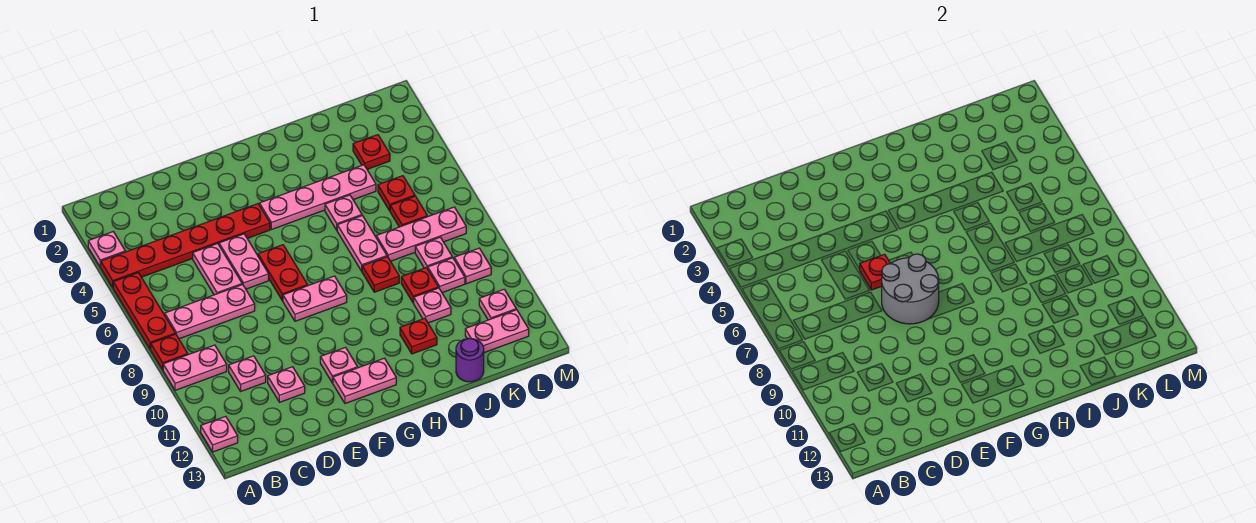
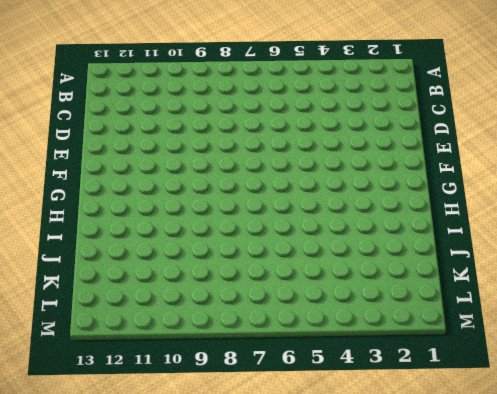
none -> pink 1x1 plate [88,232,125,267]
none -> red 1x6 plate [101,204,270,287]
none -> red 1x3 plate [113,273,175,349]
none -> red 1x1 plate [151,334,188,370]

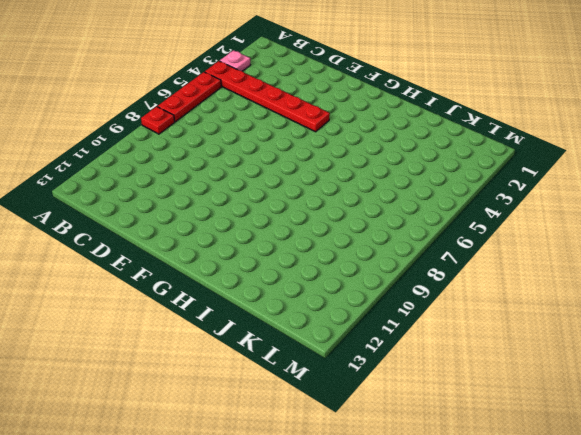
none -> pink 1x2 plate [163,345,227,390]
none -> pink 1x1 plate [201,416,238,452]
none -> pink 1x3 plate [165,285,255,339]
none -> pink 1x1 plate [229,356,266,391]

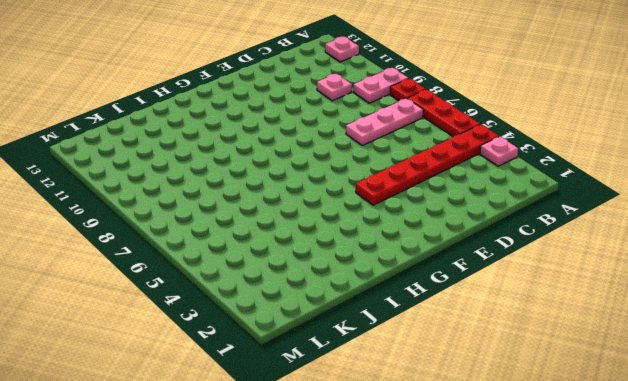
none -> pink 1x2 plate [193,244,242,295]
none -> pink 1x1 plate [268,367,305,402]
none -> pink 1x2 plate [219,234,269,289]
none -> red 1x2 plate [258,245,308,301]

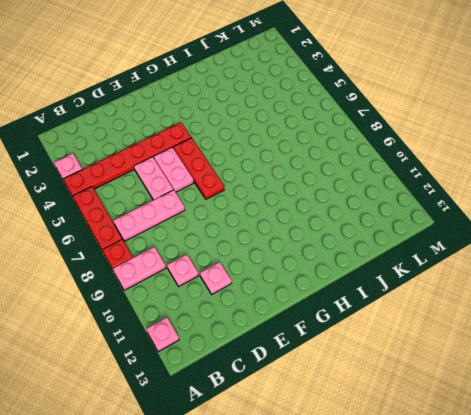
red 1x3 plate [173,138,224,199] -> red 1x2 plate [258,245,308,301]
none -> pink 1x2 plate [283,276,347,321]
none -> pink 1x1 plate [320,347,358,383]
none -> pink 1x2 plate [333,358,396,403]
none -> pink 1x4 plate [260,165,376,230]

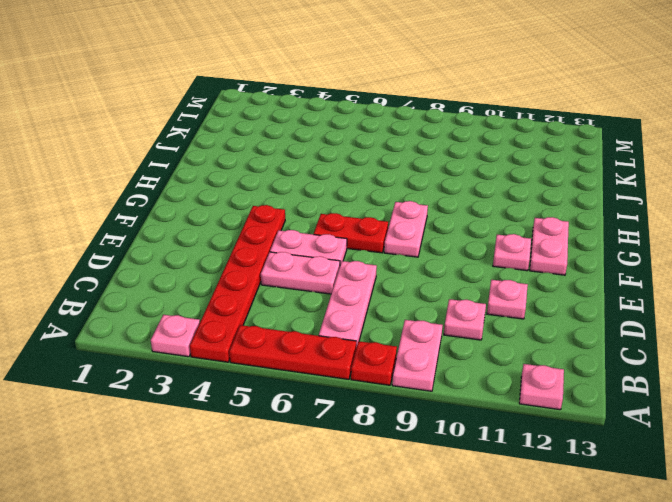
none -> pink 1x4 plate [260,165,376,230]
none -> pink 1x1 plate [325,195,362,230]
none -> pink 1x2 plate [337,216,387,271]
none -> red 1x1 plate [362,257,399,292]

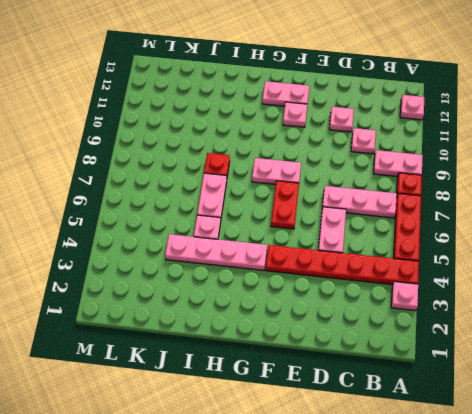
none -> pink 1x2 plate [219,234,269,289]
none -> red 1x1 plate [400,318,437,354]
none -> pink 1x3 plate [376,207,466,261]
none -> red 1x1 plate [401,268,438,303]

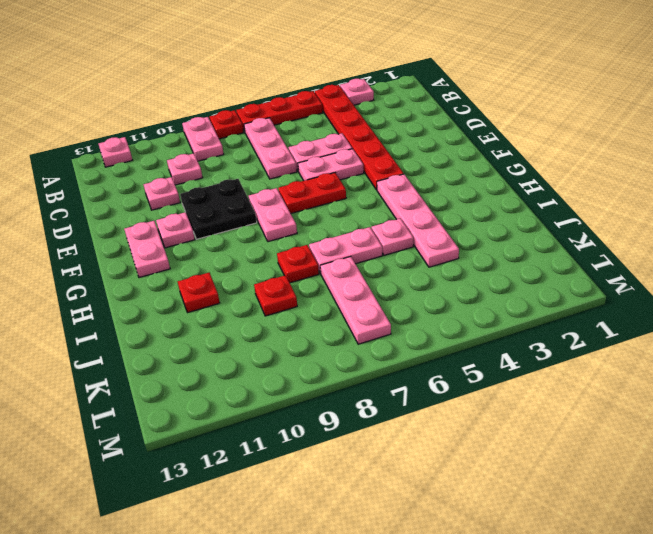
black 2x2 plate [180,179,257,239] -> none
none -> pink 1x1 plate [414,288,451,323]
none -> purple 1x1 round brick [456,339,484,382]
none -> red 1x1 plate [353,135,390,169]
none -> red 1x1 plate [378,176,415,211]

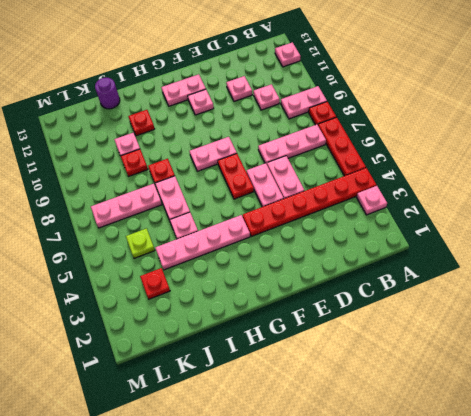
lime 1x1 plate [126,229,155,258] -> red 1x1 plate [378,176,415,211]
none -> red 1x1 plate [390,196,427,227]
none -> pink 1x1 plate [415,237,452,269]
none -> pink 1x1 plate [428,258,465,293]
none -> pink 1x2 plate [465,310,529,353]

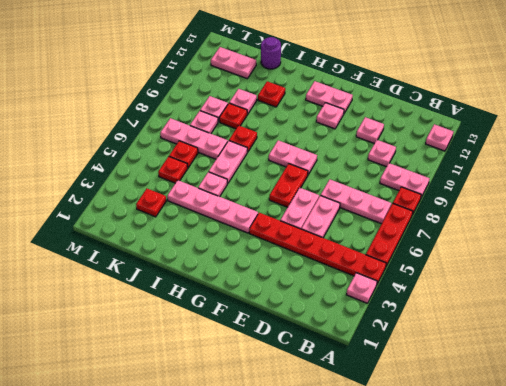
none -> pink 1x1 plate [454,248,491,284]
none -> pink 1x1 plate [479,289,516,320]
none -> red 1x1 plate [860,254,890,290]
none -> grey 2x2 round brick [882,254,939,324]

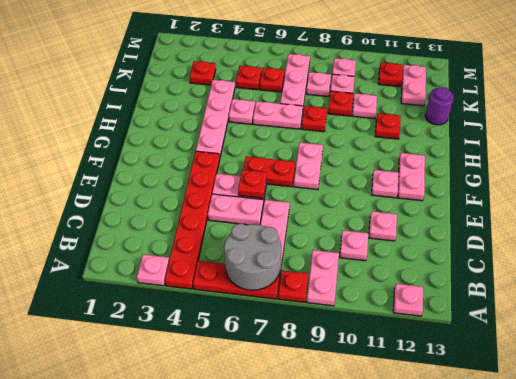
grey 2x2 round brick [224,224,281,290] -> grey 2x2 round brick moved to [882,254,939,324]
red 1x1 plate [378,63,403,87] -> pink 1x1 plate [479,289,516,320]

